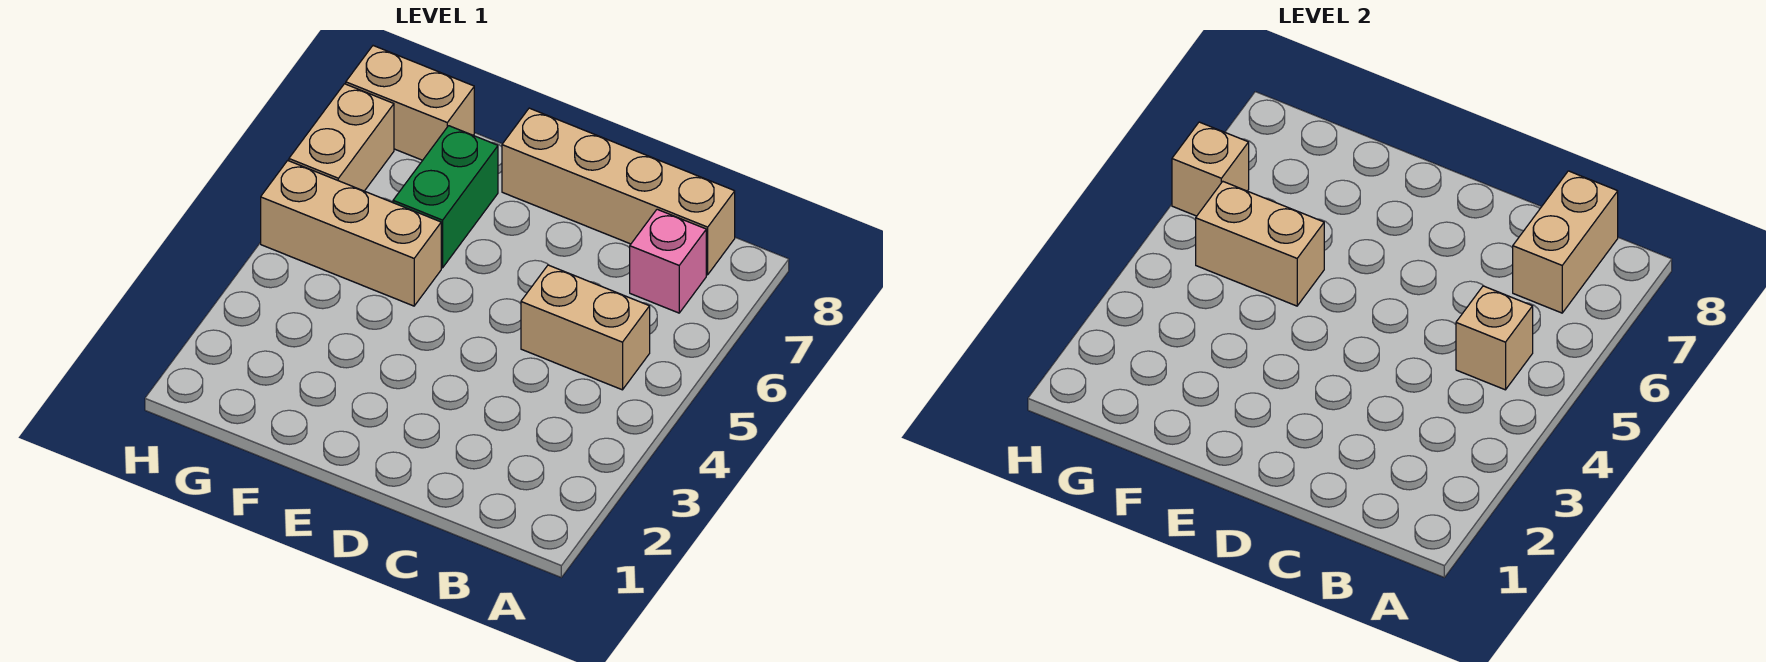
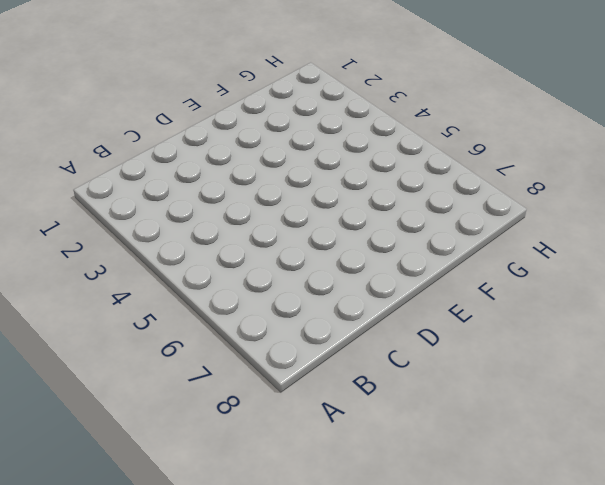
none -> tan 1x2 brick [521,265,650,390]
none -> pink 1x1 brick [630,209,706,313]

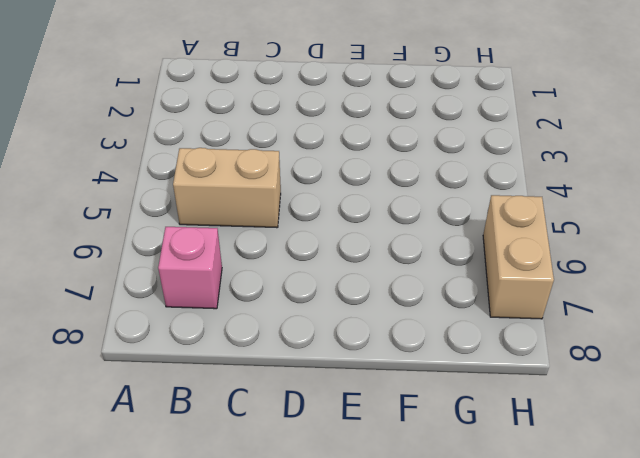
none -> tan 1x4 brick [502,108,735,275]
none -> tan 1x3 brick [261,161,441,306]

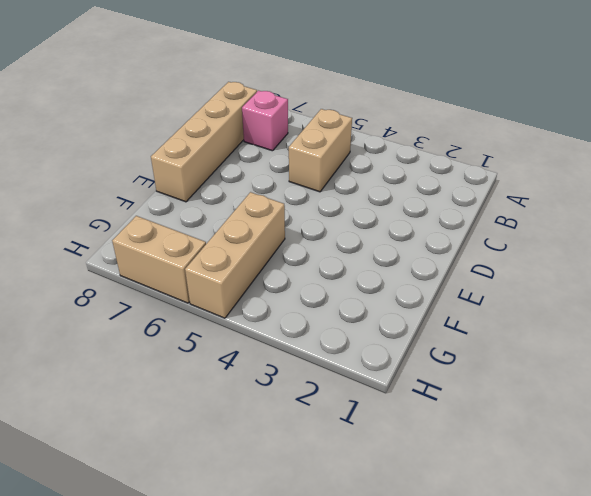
none -> green 1x2 brick [393,126,498,268]
none -> tan 1x2 brick [346,46,474,160]

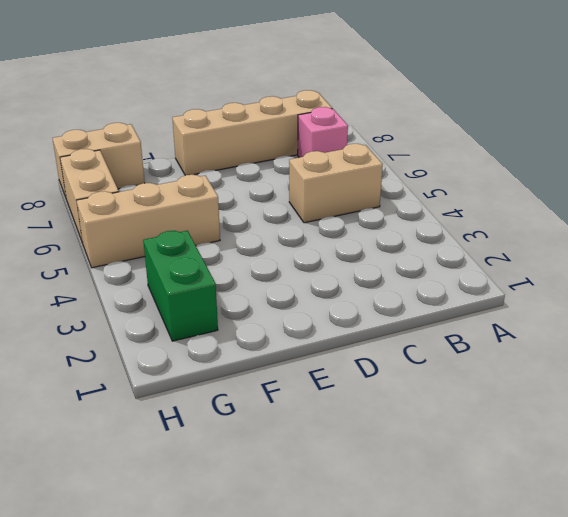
green 1x2 brick [143,231,218,341] -> green 1x2 brick moved to [393,126,498,268]
none -> tan 1x1 brick [1456,286,1533,390]
none -> tan 1x2 brick [1513,171,1618,313]

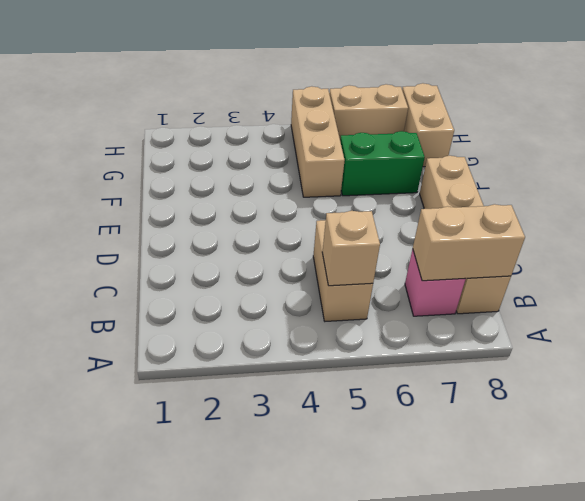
none -> tan 1x2 brick [1196,182,1324,306]
none -> tan 1x1 brick [1172,122,1249,216]

